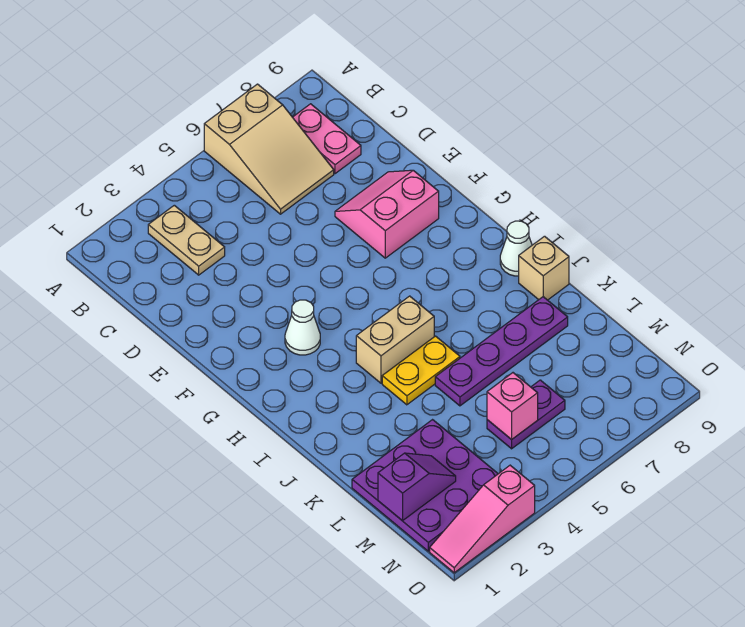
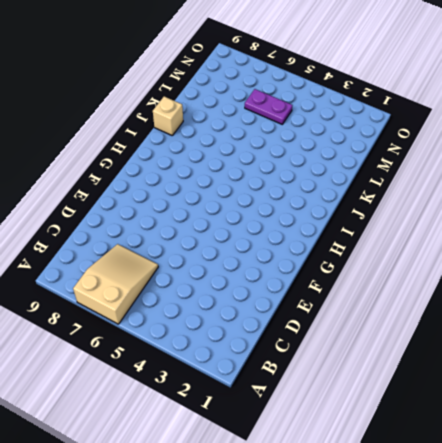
none -> tan 1x2 plate [148,205,225,275]
none -> pink 1x2 plate [293,104,361,174]
none -> pink 2x2 slope [335,170,439,258]

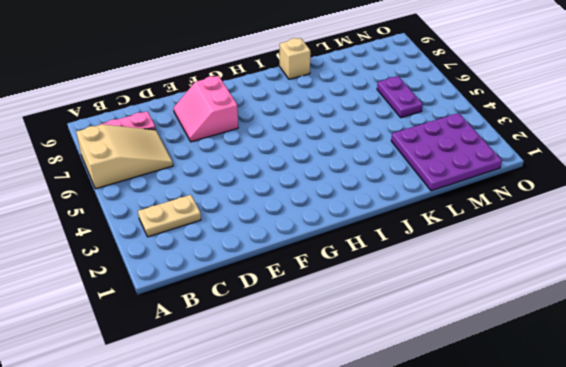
none -> white 1x1 cone [285,300,320,355]
none -> tan 1x2 brick [356,296,434,383]
none -> white 1x1 cone [500,221,532,276]

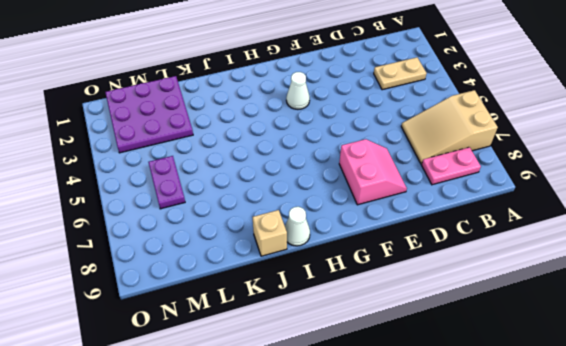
none -> tan 1x2 brick [356,296,434,383]
none -> yellow 1x2 plate [382,336,460,405]
none -> purple 1x4 plate [435,297,568,406]

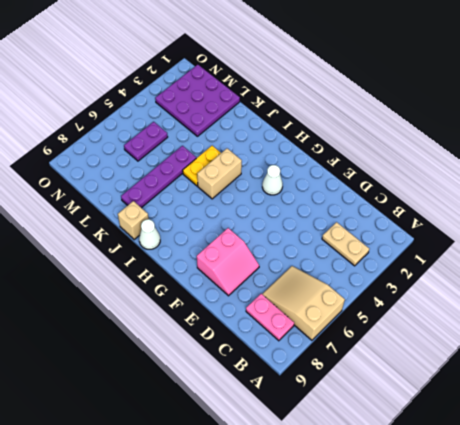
none -> pink 1x3 slope [430,465,535,573]
none -> purple 1x2 slope [378,453,456,521]
none -> pink 1x1 brick [487,373,538,440]

